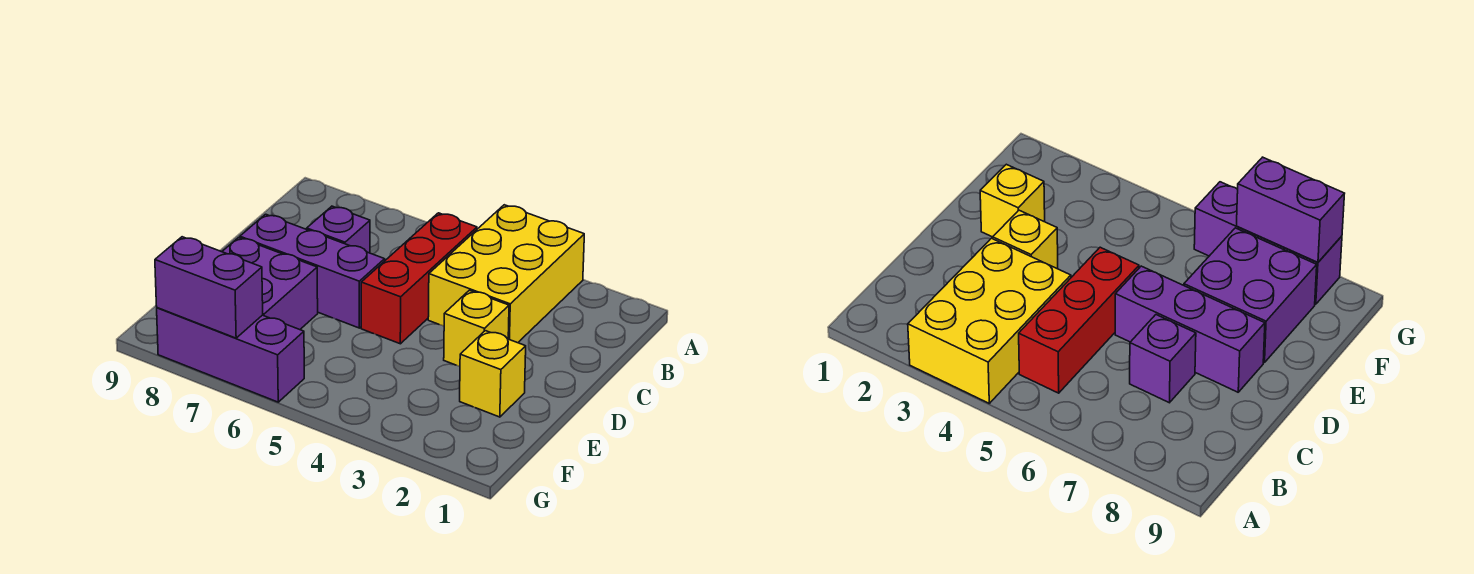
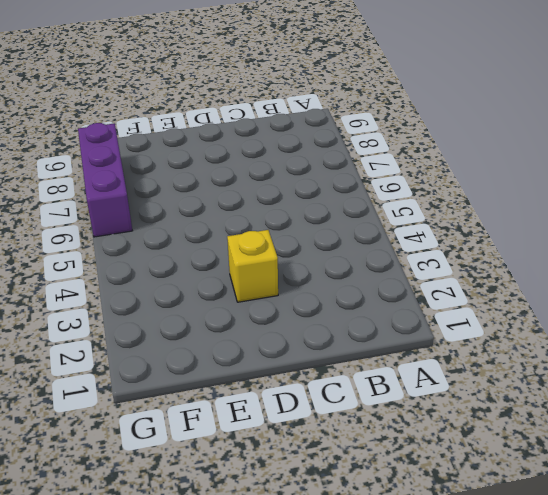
none -> yellow 2x3 brick [428,205,584,343]
none -> red 1x3 brick [361,213,477,344]

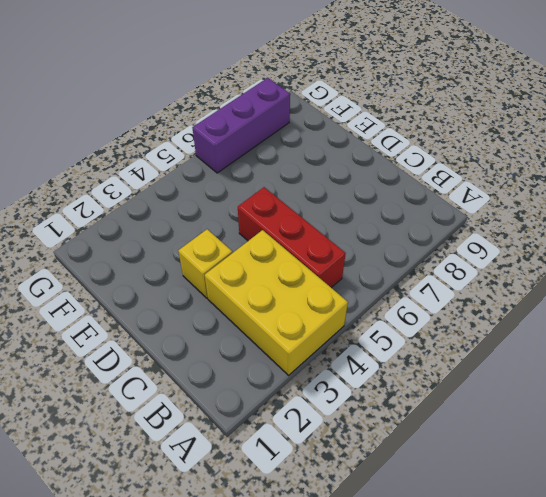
none -> purple 1x1 brick [307,206,370,253]
none -> purple 1x3 brick [240,214,385,328]

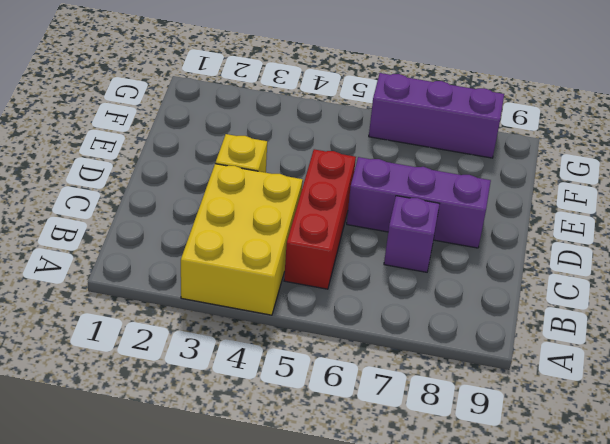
none -> yellow 1x1 brick [460,331,526,417]
none -> purple 2x2 brick [222,237,318,330]

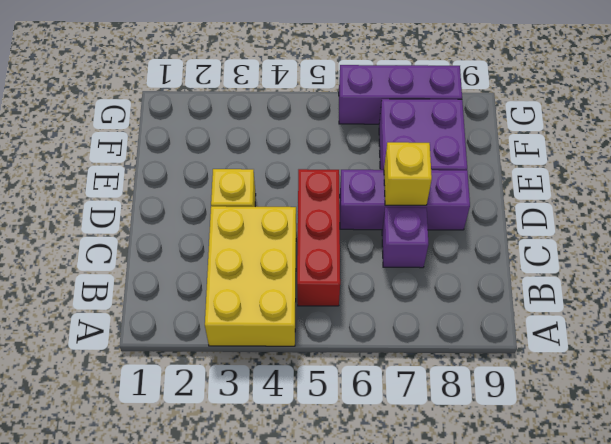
yellow 1x1 brick [384,142,432,205] -> yellow 1x1 brick moved to [460,331,526,417]
none -> purple 1x2 brick [155,237,263,338]

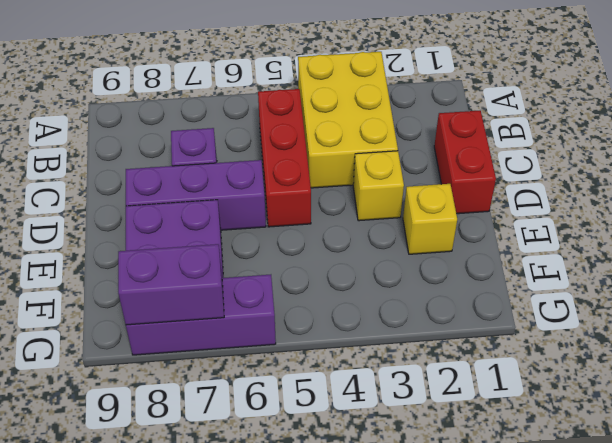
red 1x2 brick [434,111,496,214] -> none

